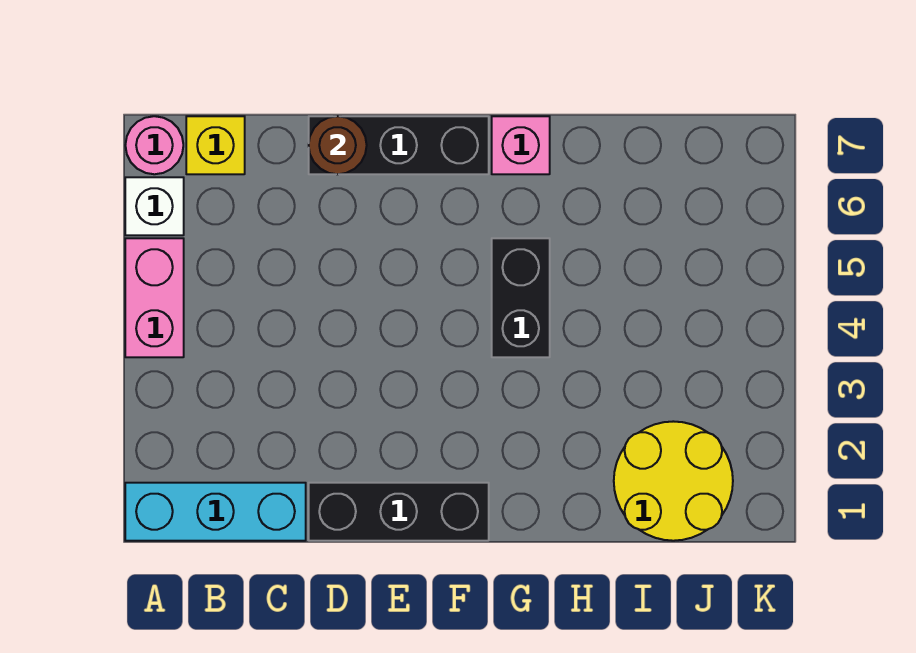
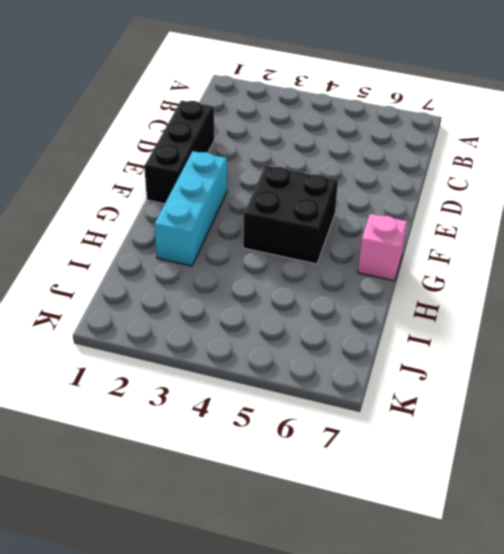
cyan 1x3 brick [154,151,227,266] -> cyan 1x3 brick moved to [125,483,306,541]
black 2x2 brick [243,166,338,264] -> black 1x2 brick [492,238,550,357]
none -> pink 1x2 brick [125,238,184,357]
none -> white 1x1 brick [125,177,184,235]

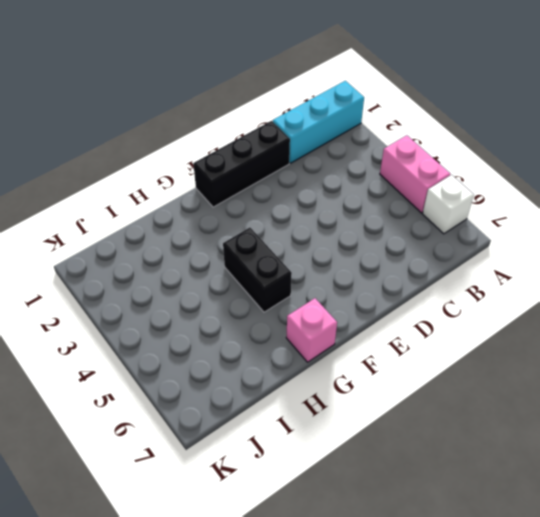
none -> pink 1x1 round brick [125,116,183,174]
none -> yellow 1x1 brick [186,116,245,174]

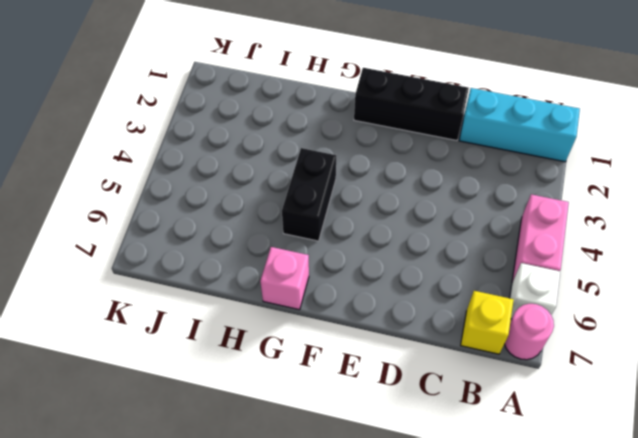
none -> black 1x3 brick [309,116,489,174]
none -> yellow 2x2 round brick [614,421,733,541]

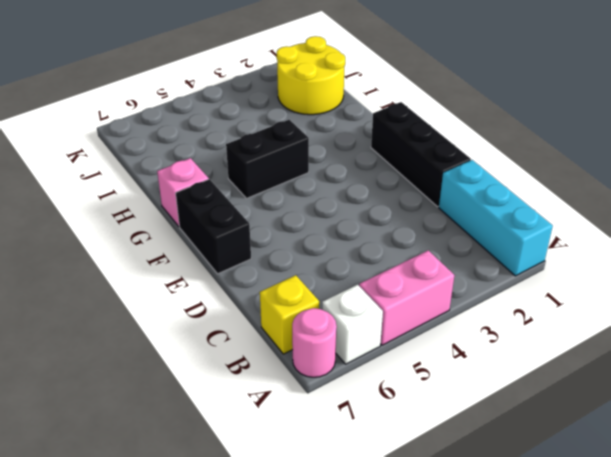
black 1x2 brick [176,179,251,274] -> black 1x3 brick [309,116,489,174]
none -> brown 1x1 round brick [309,116,367,174]

